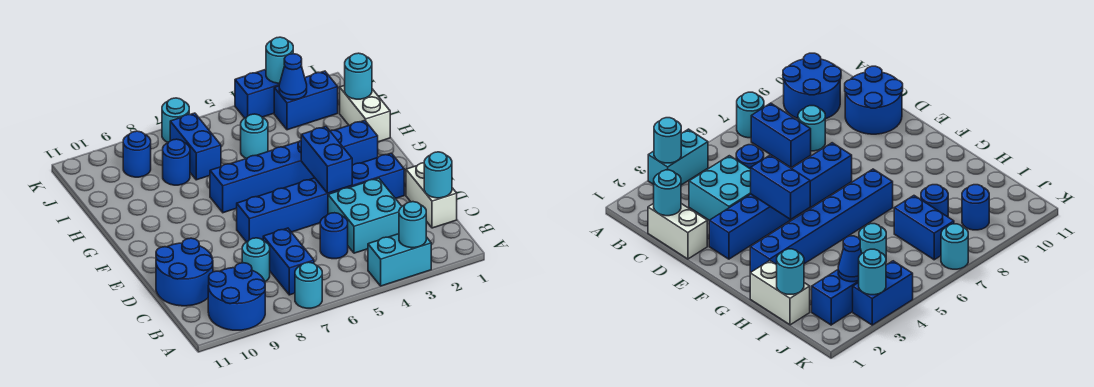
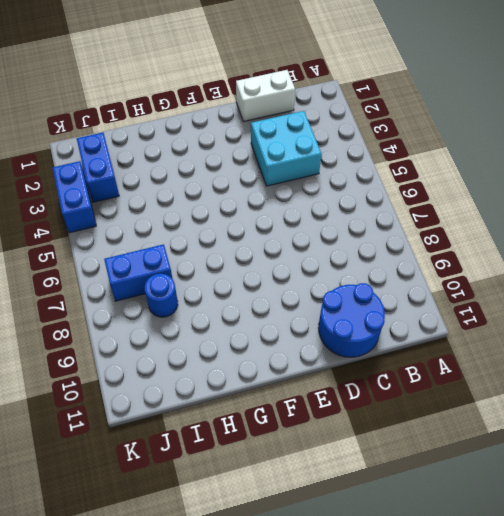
none -> cyan 1x2 brick [368,234,431,286]
none -> cyan 1x1 round brick [295,262,322,308]
none -> blue 2x2 round brick [208,263,265,330]

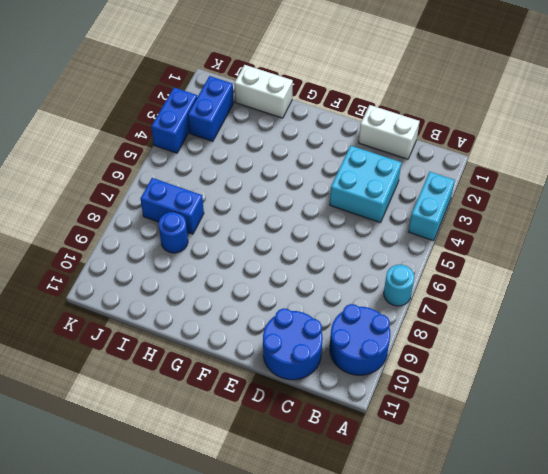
none -> blue 1x2 brick [263,228,314,295]
none -> blue 1x1 round brick [320,213,348,259]
none -> cyan 1x1 round brick [242,238,270,282]

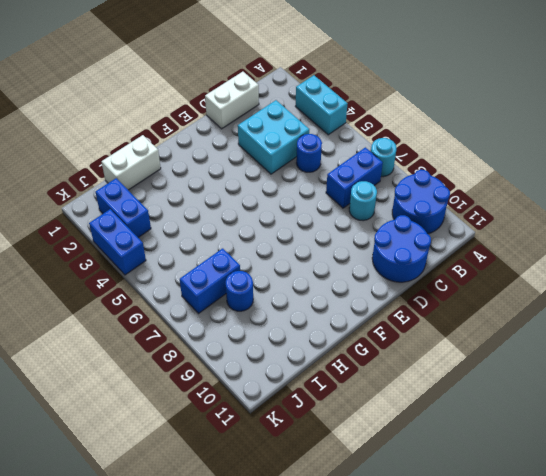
none -> blue 1x6 brick [237,153,404,242]
none -> blue 1x6 brick [210,120,378,213]
none -> cyan 1x1 round brick [241,114,268,159]

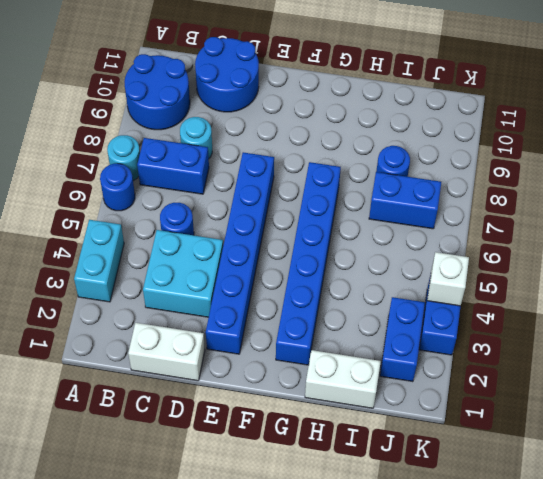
blue 1x1 round brick [100,164,135,211] -> blue 1x1 round brick moved to [123,131,151,177]
white 1x1 brick [427,252,469,306] -> none
none -> cyan 1x1 round brick [241,114,268,159]
none -> cyan 1x1 round brick [162,98,189,143]
none -> cyan 1x1 round brick [399,202,426,248]

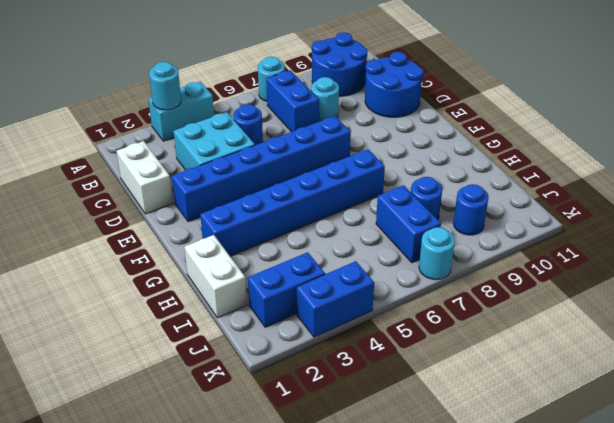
none -> cyan 1x1 round brick [241,114,268,159]
none -> cyan 1x1 round brick [424,152,452,198]
none -> blue 1x2 brick [301,127,352,193]

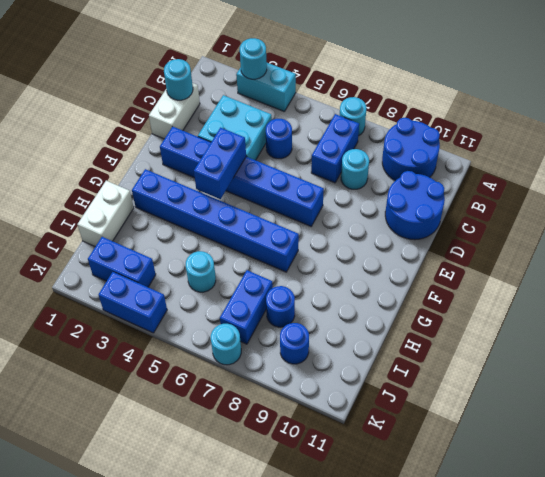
none -> cyan 1x1 round brick [345,53,372,99]
none -> blue 1x1 cone [279,54,307,100]
none -> cyan 1x1 round brick [266,37,293,83]

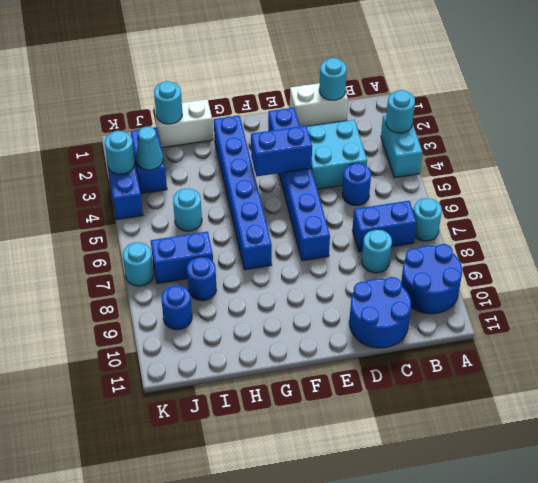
cyan 1x1 cone [136,127,163,170] -> blue 1x1 cone [279,54,307,100]

